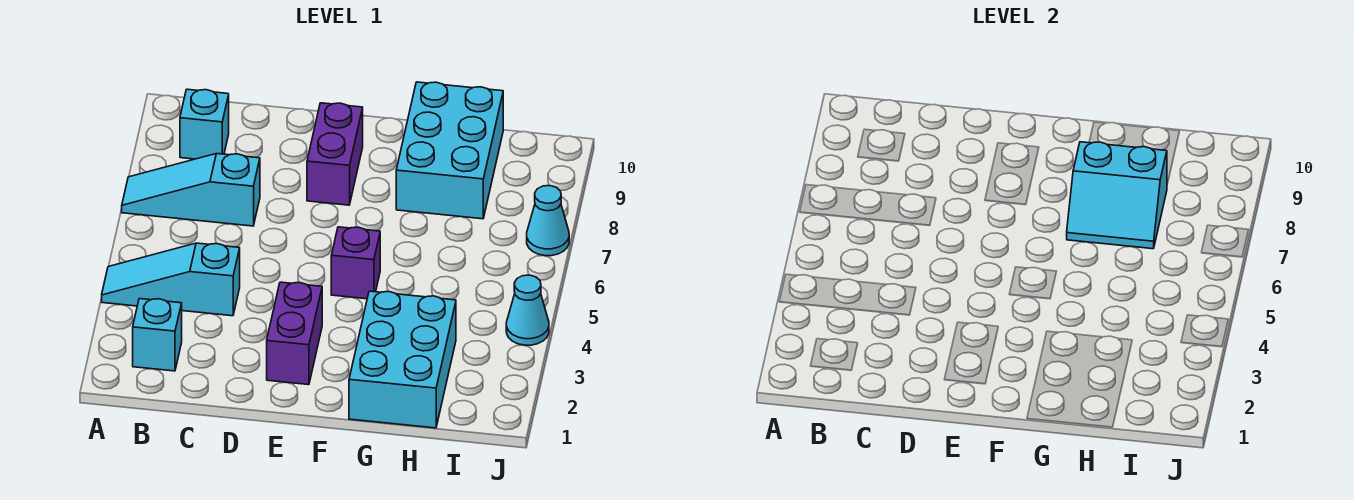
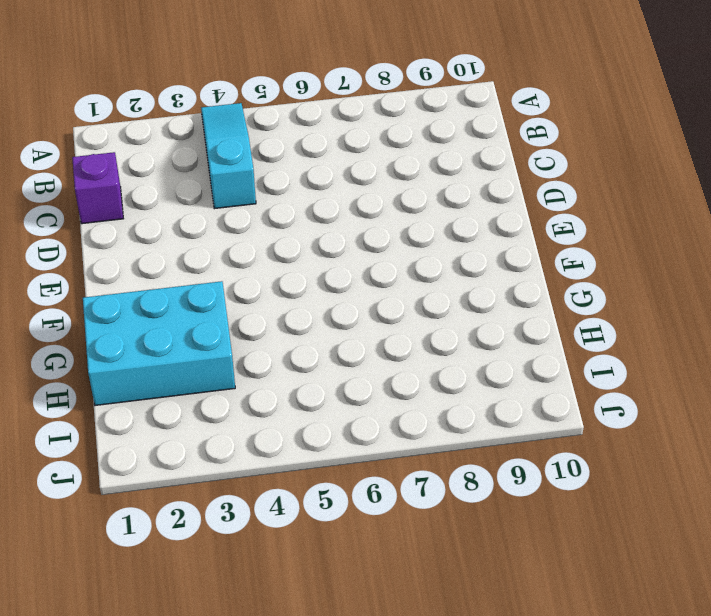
purple 1x1 brick [72,152,123,224] -> purple 1x1 brick moved to [331,227,380,299]
none -> cyan 1x3 slope [122,154,260,226]
none -> cyan 1x1 brick [133,299,182,371]
none -> cyan 1x1 brick [180,89,229,159]

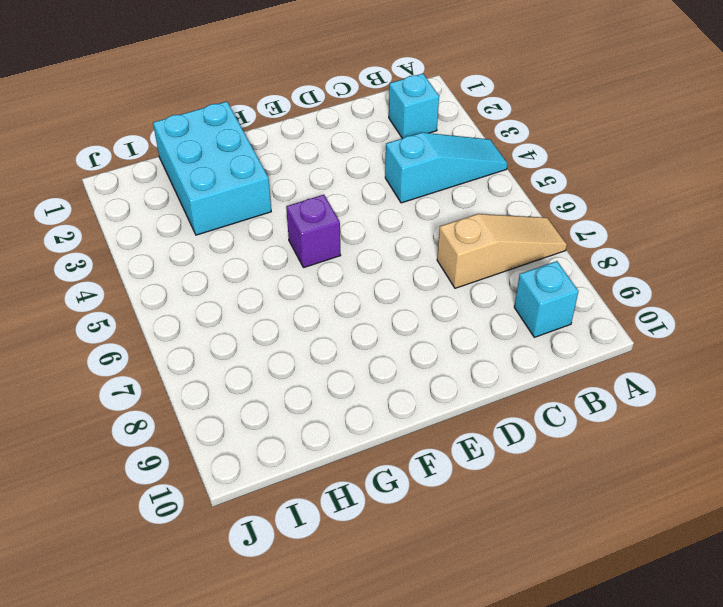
tan 1x3 slope [437,214,567,288] -> cyan 1x3 slope [122,154,260,226]
none -> purple 1x2 brick [267,282,322,385]
none -> purple 1x2 brick [307,103,363,205]
none -> cyan 2x3 brick [396,82,503,219]

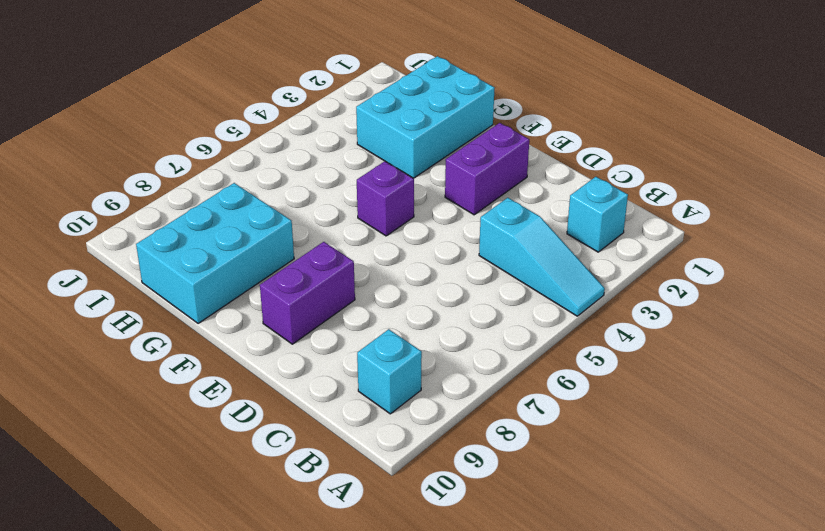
none -> cyan 1x3 slope [122,154,260,226]
none -> cyan 1x1 cone [506,275,549,345]
none -> cyan 1x1 cone [527,186,569,256]

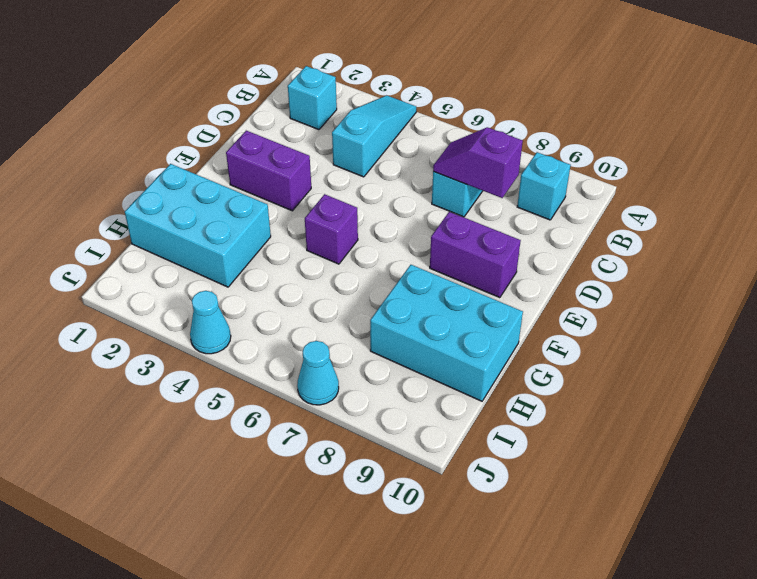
purple 1x2 slope [433,127,523,198] -> none
none -> cyan 2x2 slope [1067,142,1167,249]

